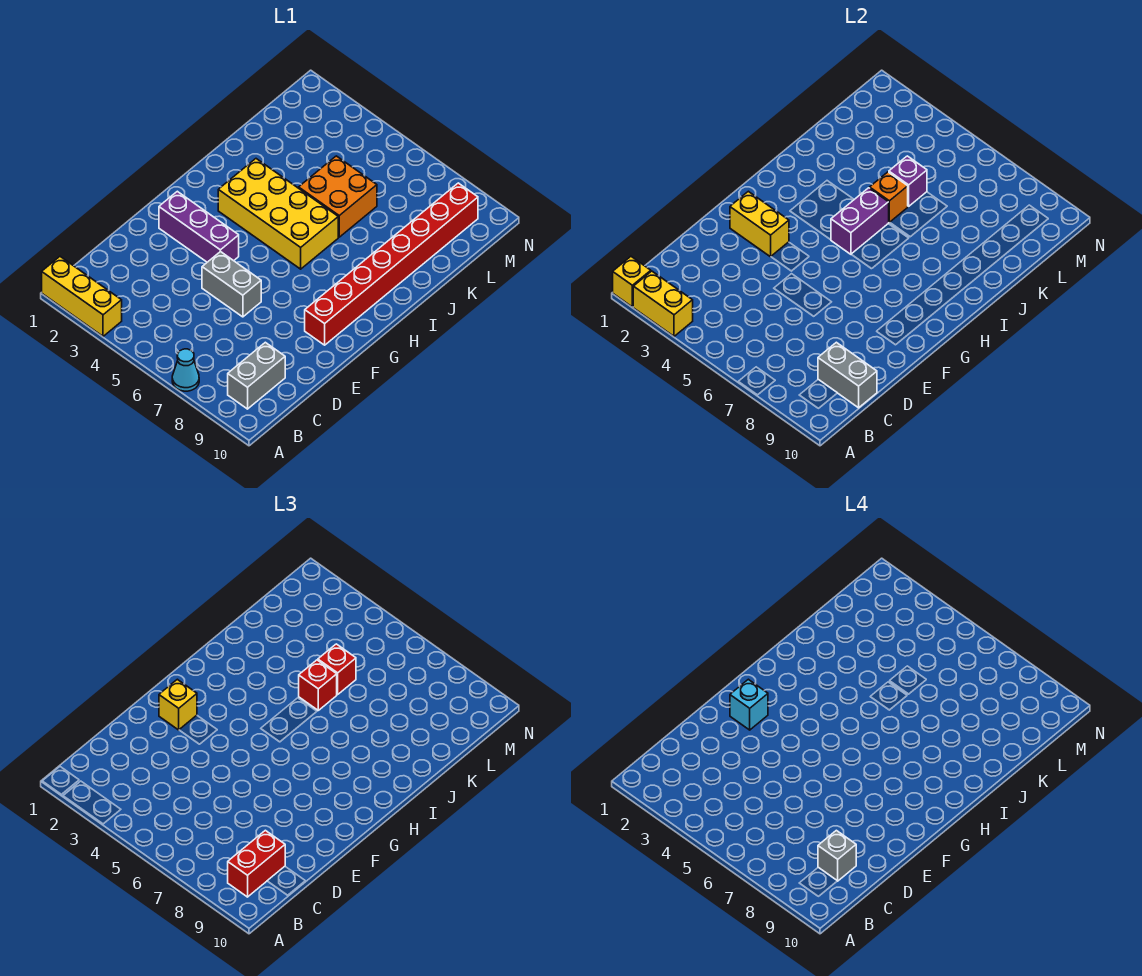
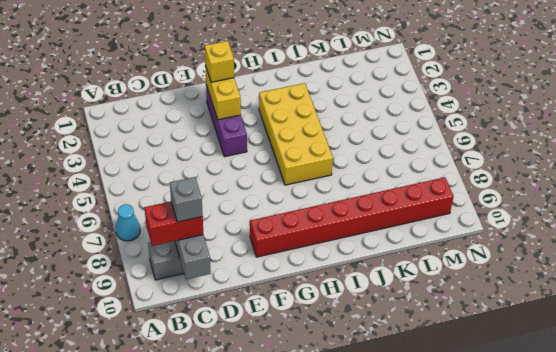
none -> yellow 1x3 brick [42,257,122,336]
none -> grey 1x2 brick [202,251,261,317]
none -> orange 2x2 brick [299,156,377,237]

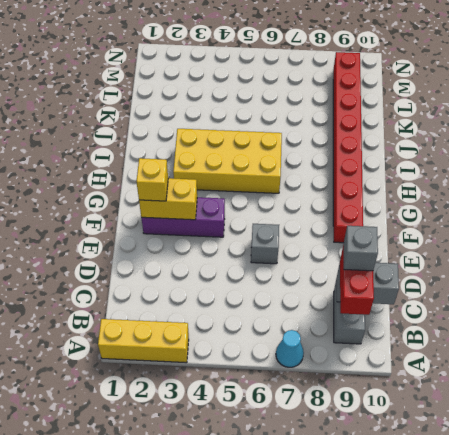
grey 1x1 brick [251,224,279,264] -> grey 1x2 brick [202,251,261,317]
none -> orange 2x2 brick [299,156,377,237]
none -> yellow 1x1 brick [613,257,651,307]
none -> yellow 1x2 brick [633,271,693,336]

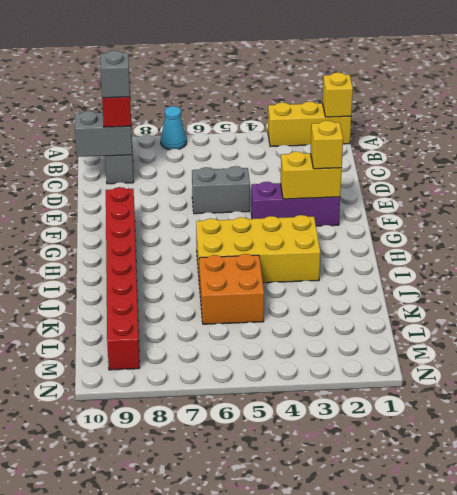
none -> yellow 1x2 brick [633,271,693,336]
none -> purple 1x2 brick [831,188,889,254]
none -> orange 1x1 brick [870,172,908,223]

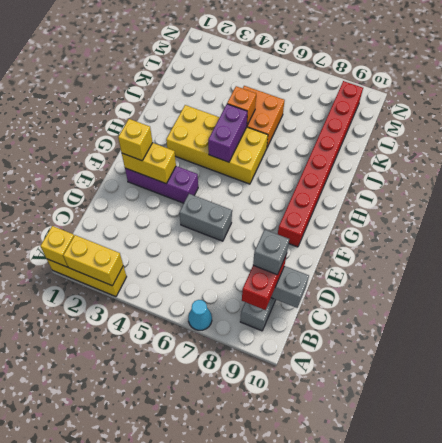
none -> purple 1x1 brick [889,156,927,206]
none -> red 1x1 brick [299,660,337,710]
none -> red 1x1 brick [318,644,356,694]

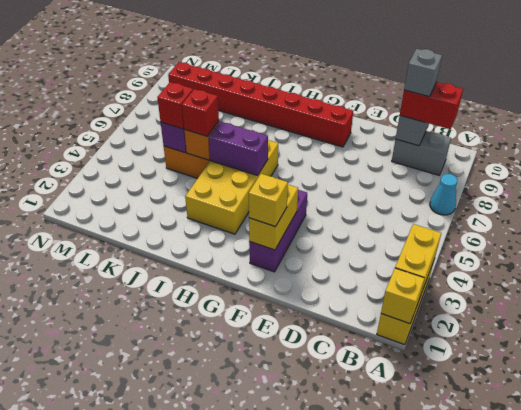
none -> grey 1x2 brick [202,251,261,317]
none -> cyan 1x1 brick [730,679,768,730]

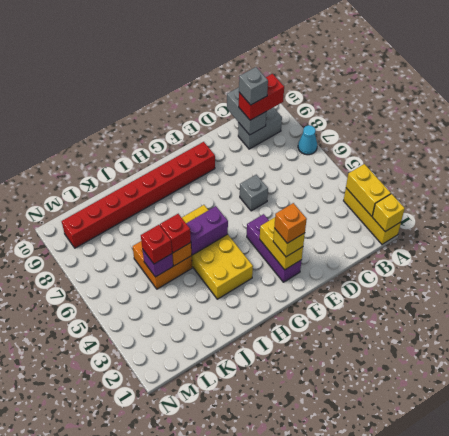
grey 1x1 brick [240,175,268,211] -> grey 1x2 brick [202,251,261,317]
orange 1x1 brick [274,203,307,243] -> cyan 1x1 brick [730,679,768,730]

